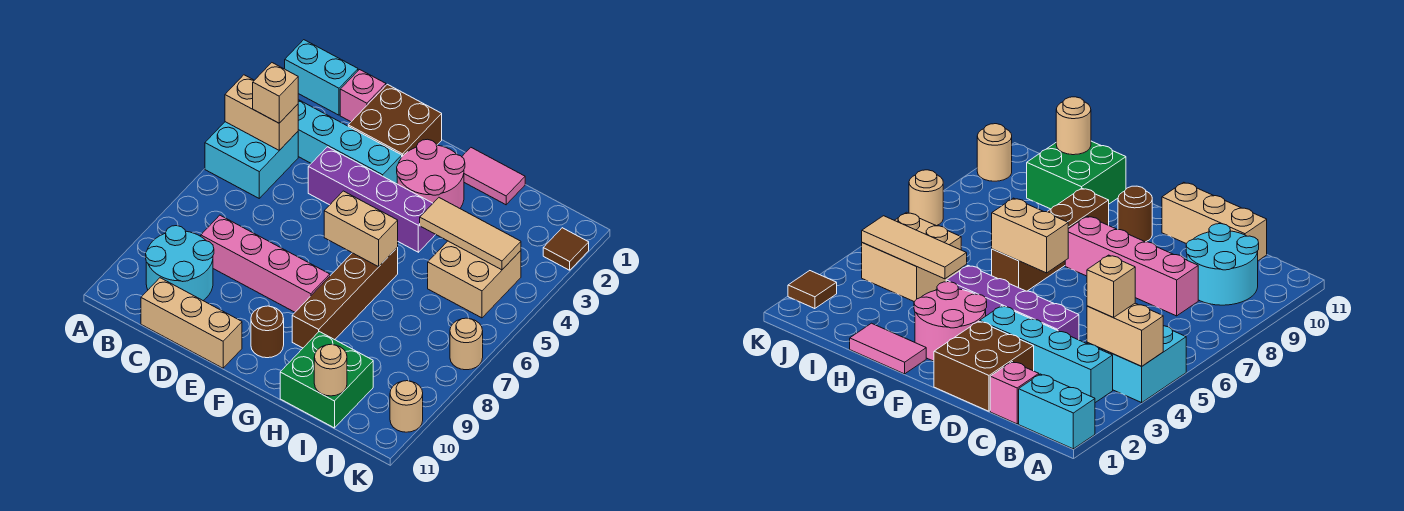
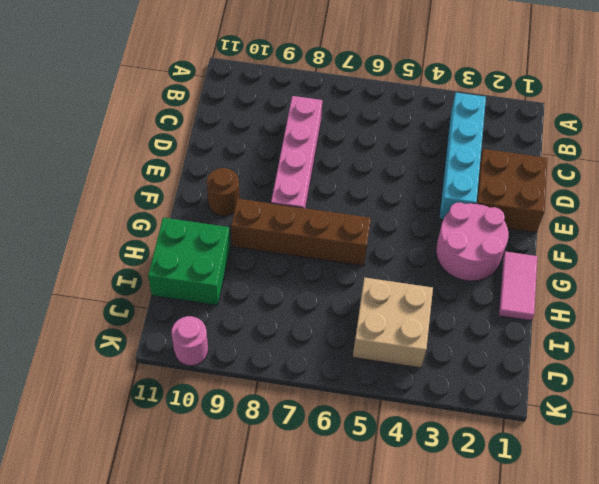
pink 1x1 round brick [172,316,208,366] -> tan 1x1 round brick [390,381,423,432]
none -> cyan 1x2 brick [285,40,358,115]
none -> cyan 2x2 brick [205,122,298,198]
none -> cyan 2x2 round brick [146,226,214,300]

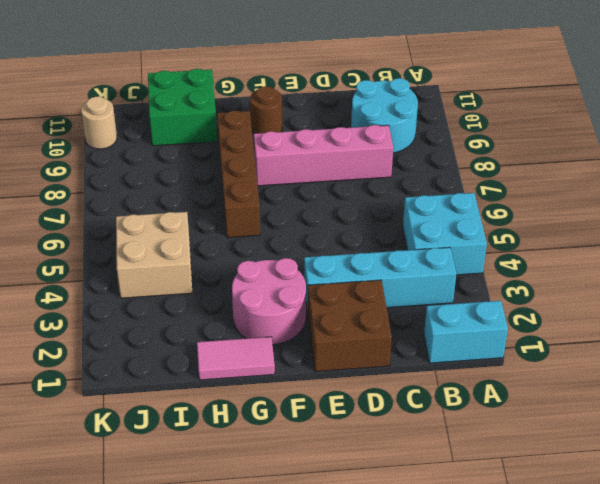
none -> pink 1x1 brick [340,70,386,122]
none -> tan 1x3 brick [141,278,242,368]
none -> purple 1x4 brick [308,147,436,252]

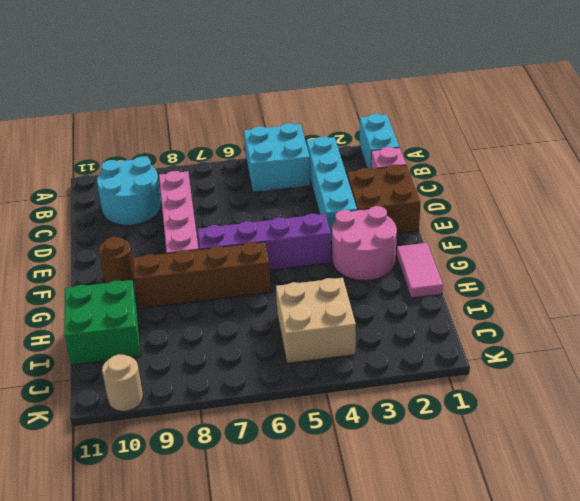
purple 1x4 brick [197,214,331,270] -> purple 1x4 brick turned to [308,147,436,252]
none -> tan 1x3 brick [141,278,242,368]
none -> brown 1x1 tile [543,228,589,270]
none -> tan 1x1 round brick [450,318,483,370]

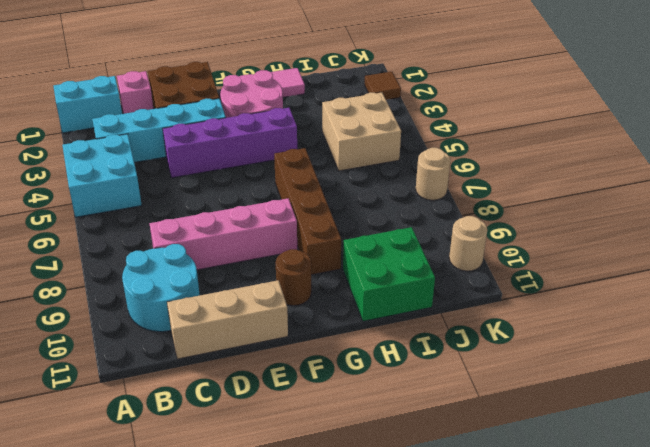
none -> tan 1x2 brick [225,75,298,150]
none -> tan 1x2 brick [324,191,398,267]
none -> tan 1x3 tile [420,198,521,270]

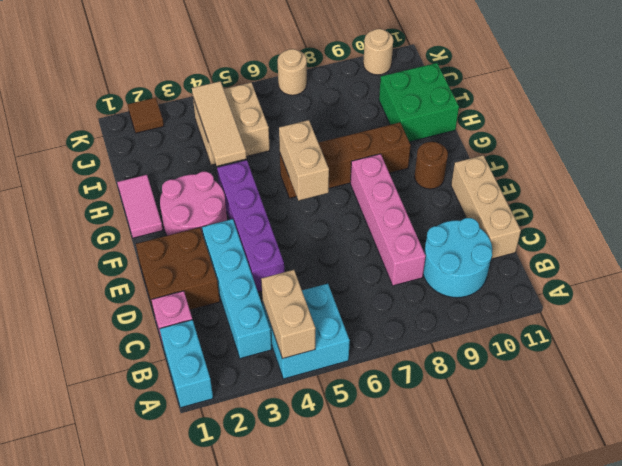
none -> tan 1x1 round brick [314,344,347,396]
none -> tan 1x1 brick [253,63,298,123]

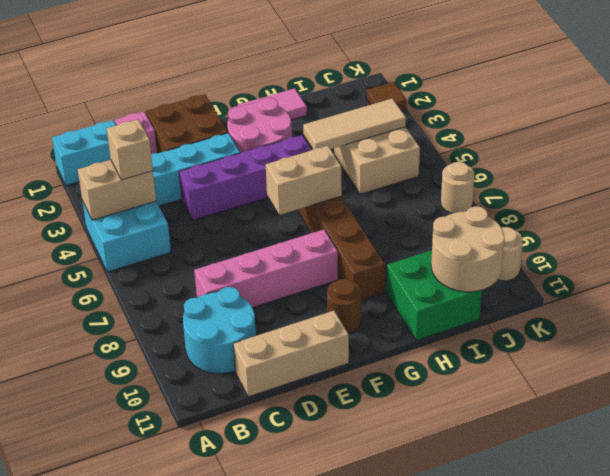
tan 2x2 round brick [431,206,505,292] -> tan 1x1 round brick [314,344,347,396]

